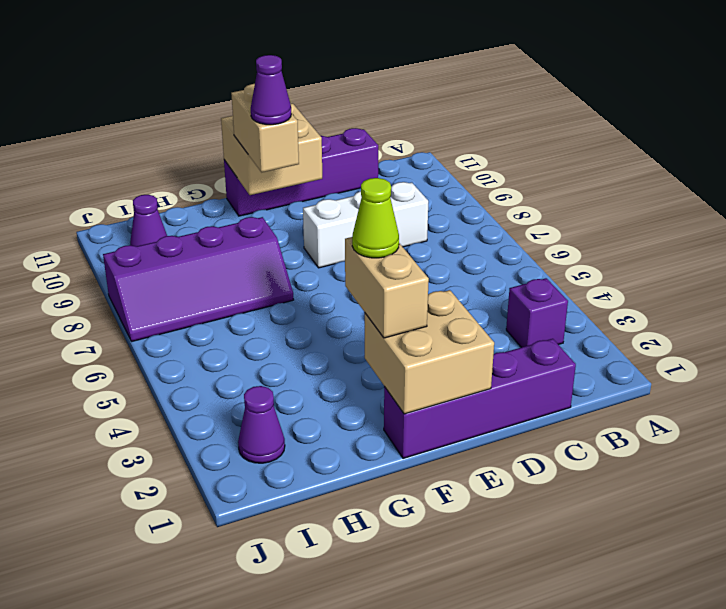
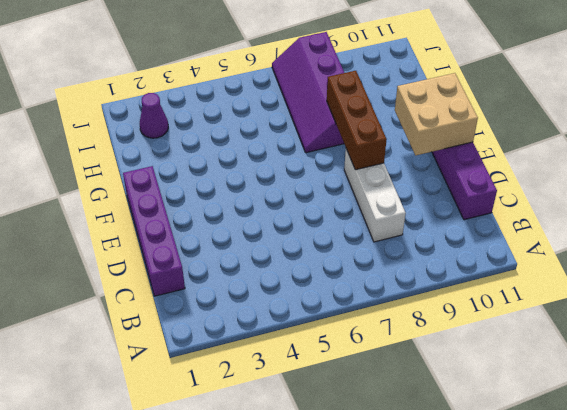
brown 1x3 brick [327,71,387,170] -> none
none -> purple 1x1 brick [506,278,568,347]
none -> purple 1x1 cone [130,195,167,246]
none -> tan 2x2 brick [365,290,494,414]

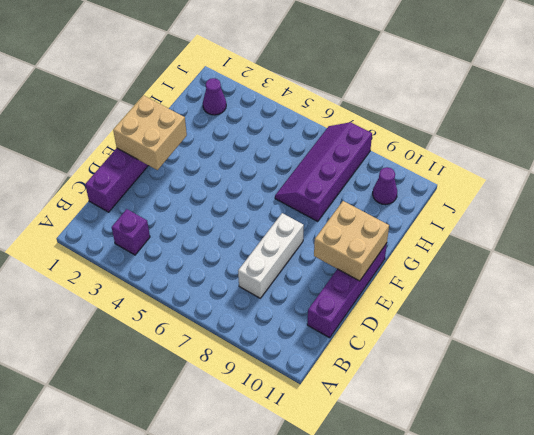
none -> tan 1x2 brick [345,237,429,338]
none -> tan 1x2 brick [231,84,299,172]
none -> lime 1x1 cone [352,178,399,258]

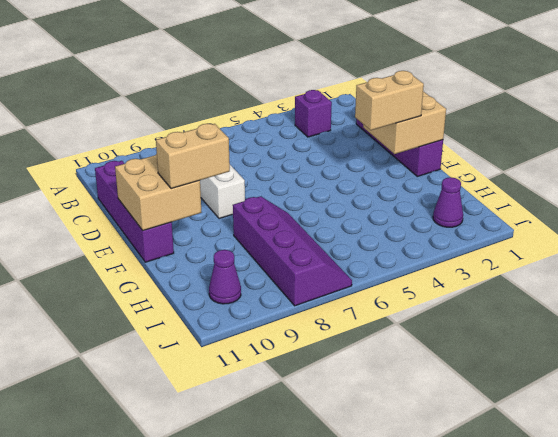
none -> lime 1x1 cone [352,178,399,258]
none -> purple 1x1 cone [251,55,291,125]

